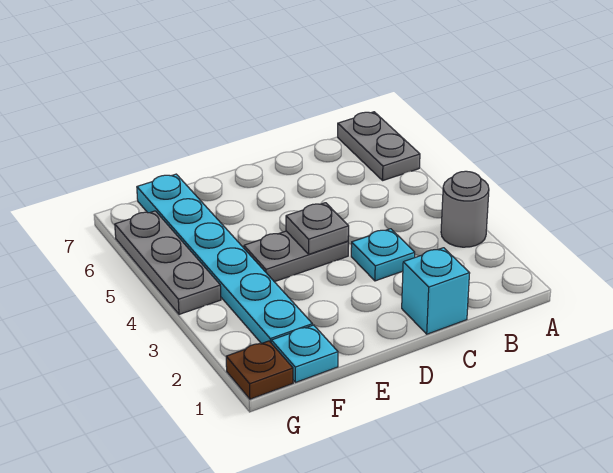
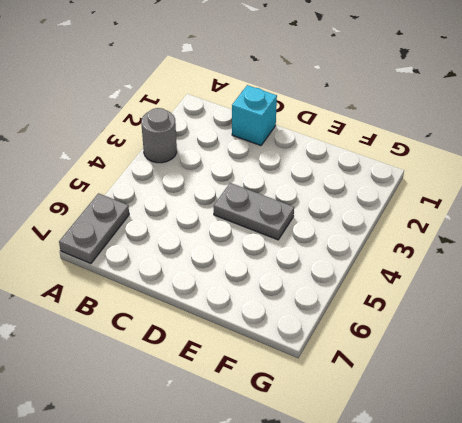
none -> cyan 1x1 plate [351,229,415,281]
none -> cyan 1x1 plate [271,325,338,382]

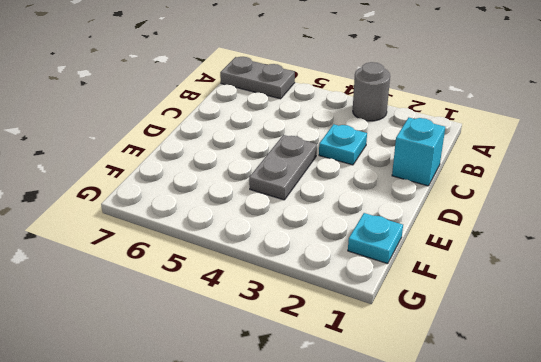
none -> cyan 1x6 plate [137,174,312,344]
none -> brown 1x1 plate [226,341,293,399]

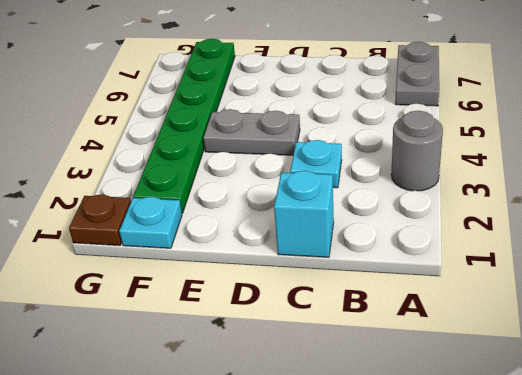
green 1x6 plate [133,39,235,213] -> cyan 1x6 plate [137,174,312,344]
none -> grey 1x3 plate [115,211,221,314]
none -> grey 1x1 plate [286,203,349,254]

